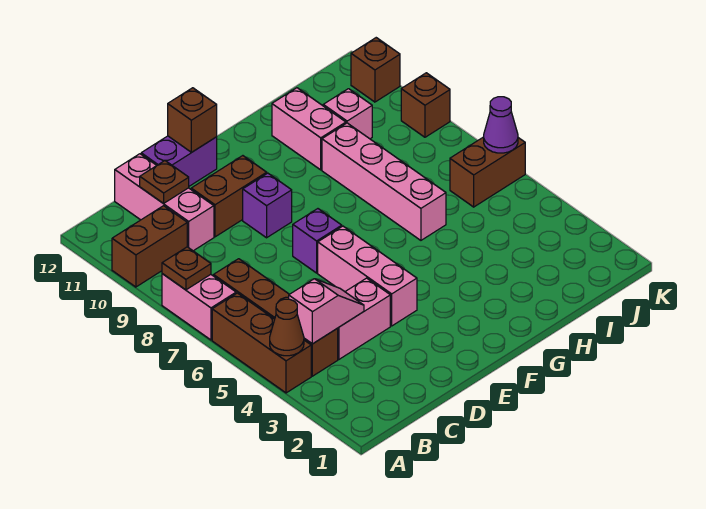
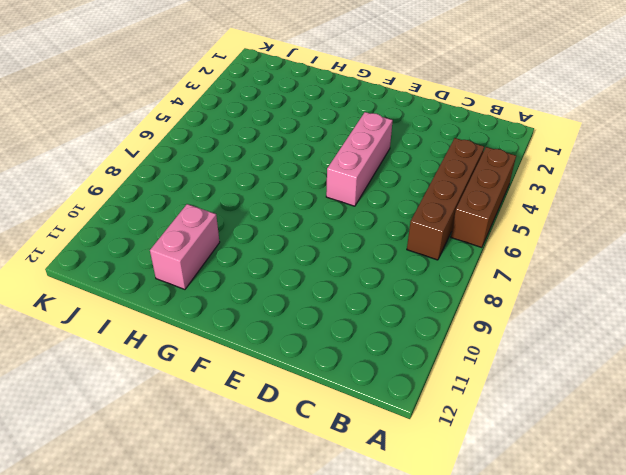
none -> pink 1x2 brick [162,274,236,340]
none -> brown 1x2 brick [112,206,187,287]
none -> pink 1x2 brick [337,278,390,359]

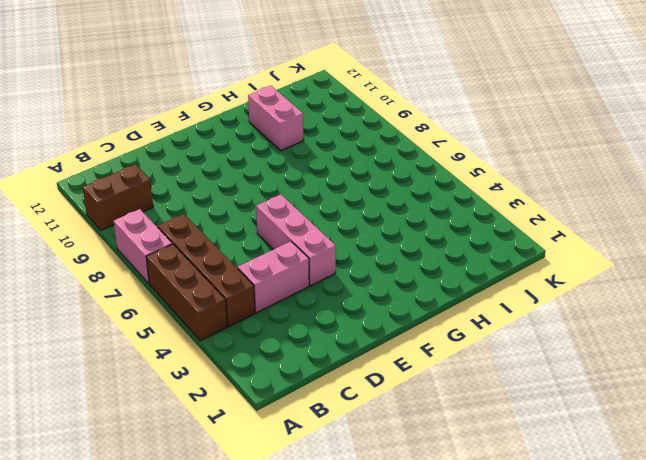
none -> pink 1x3 brick [115,154,214,251]
none -> brown 1x2 brick [191,156,267,237]
none -> purple 1x2 brick [141,136,217,186]

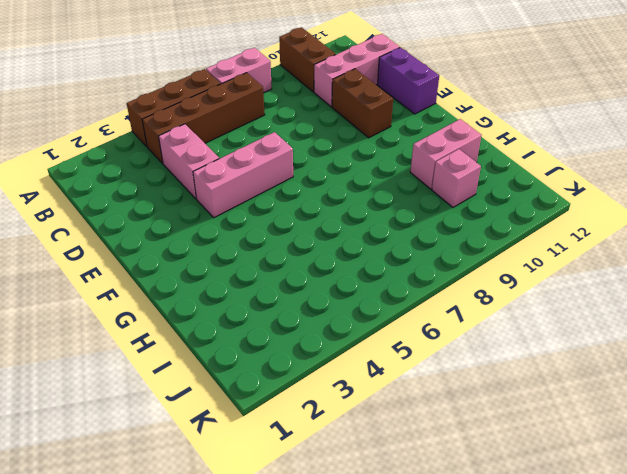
none -> purple 1x1 brick [293,209,342,273]
none -> purple 1x1 brick [243,173,292,238]
none -> pink 1x4 brick [322,123,446,240]

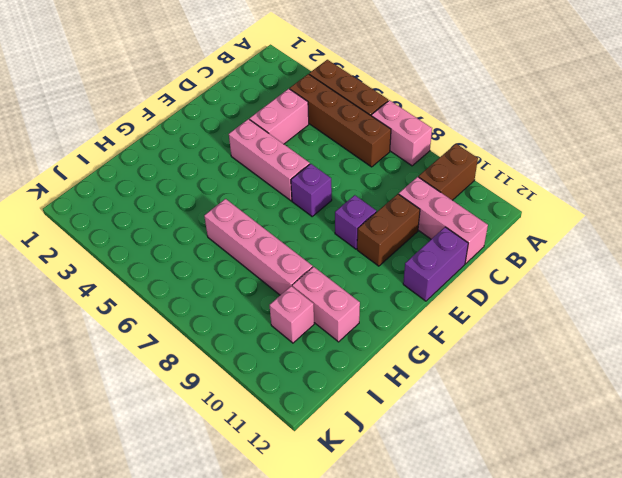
none -> brown 1x2 brick [450,137,525,207]
none -> brown 1x1 brick [401,73,450,137]
none -> brown 1x1 brick [351,38,400,102]

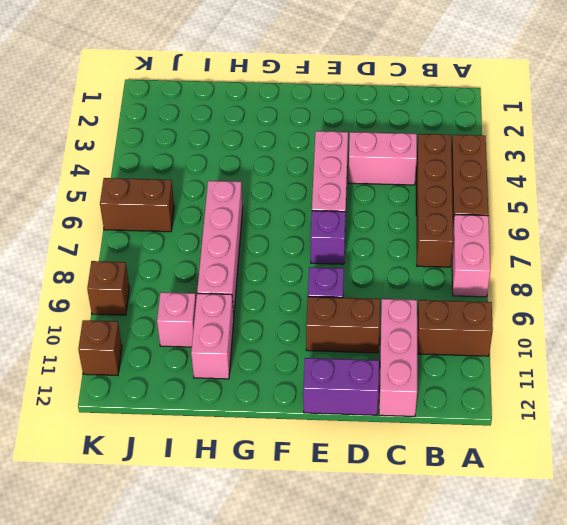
none -> brown 1x1 cone [270,299,304,356]
none -> brown 1x1 plate [162,247,211,290]
none -> pink 1x2 slope [289,279,364,344]

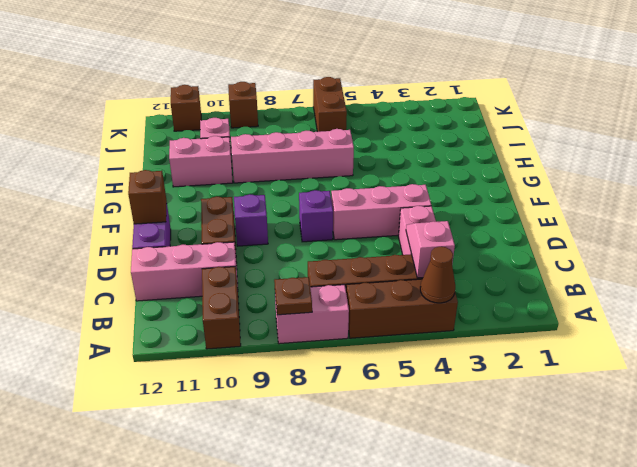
none -> brown 1x1 plate [140,161,189,204]
none -> purple 1x1 cone [484,97,518,153]

